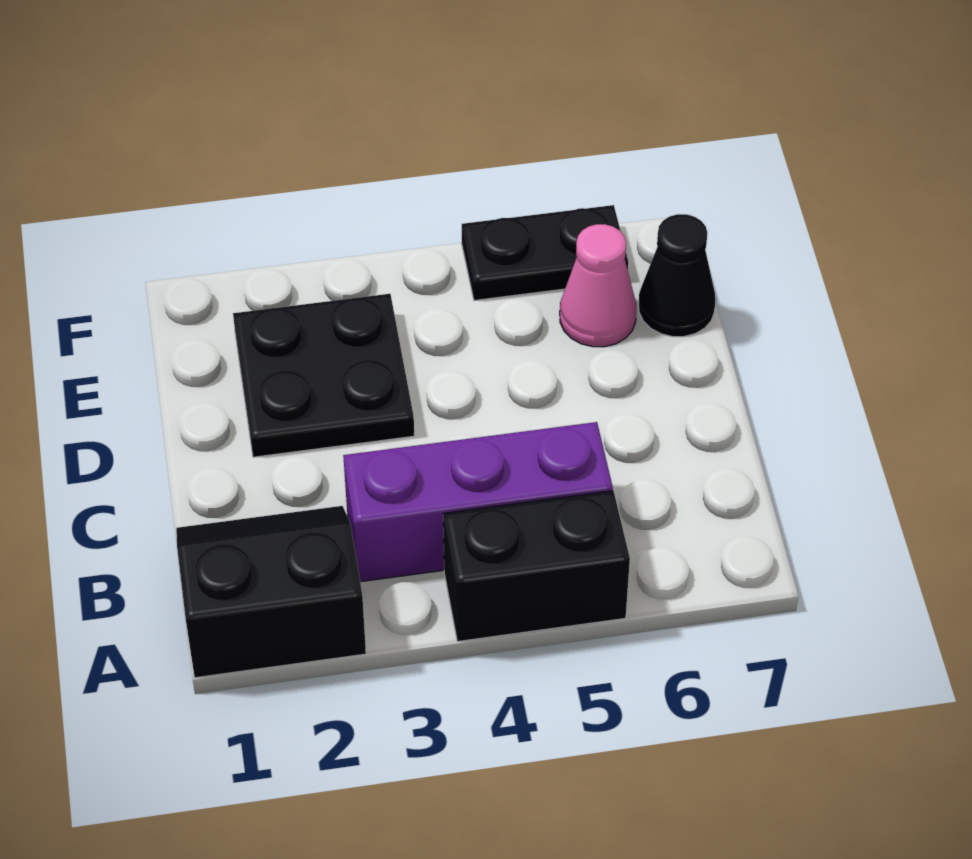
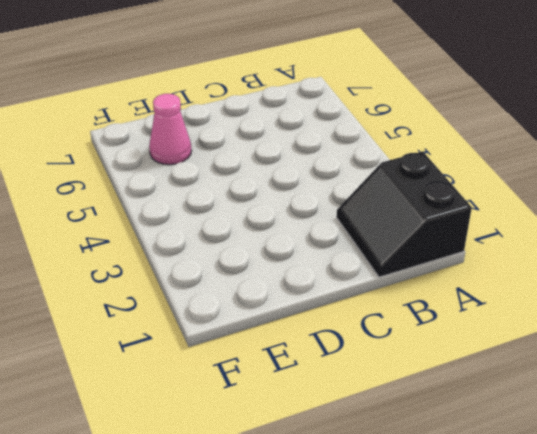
none -> black 1x2 brick [443,491,630,641]
none -> purple 1x3 brick [343,422,613,582]

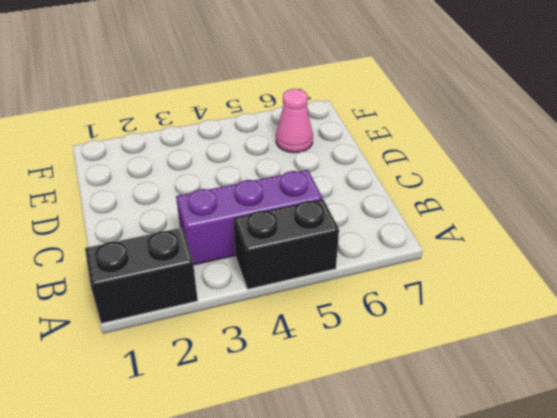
none -> black 2x2 plate [233,294,414,457]
none -> black 1x1 cone [639,214,715,337]

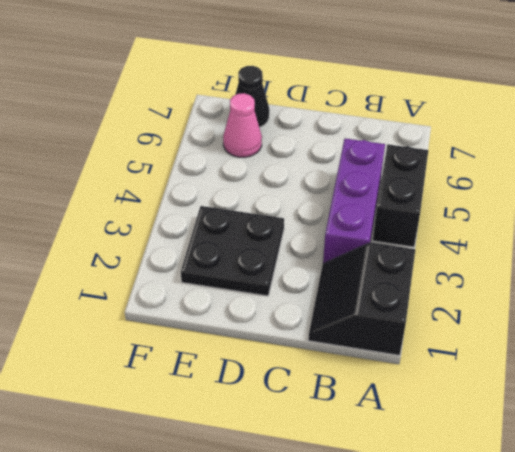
none -> black 1x2 plate [462,205,628,300]

